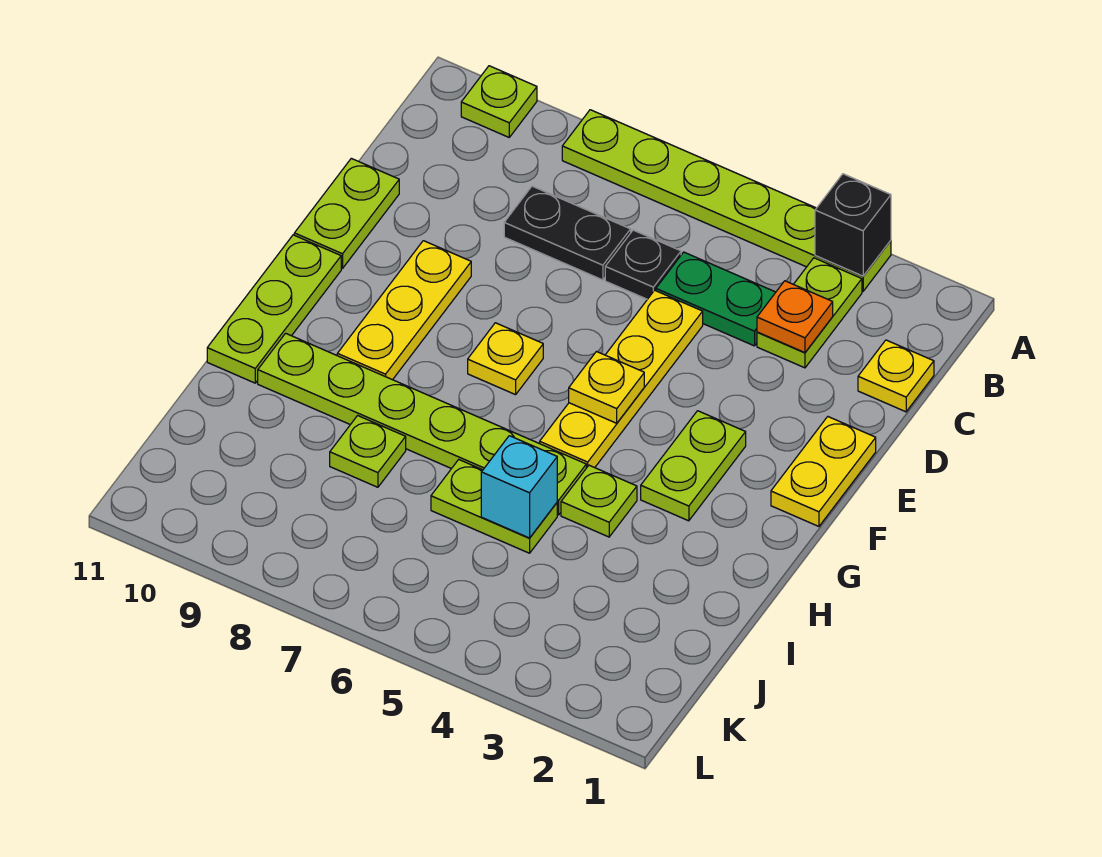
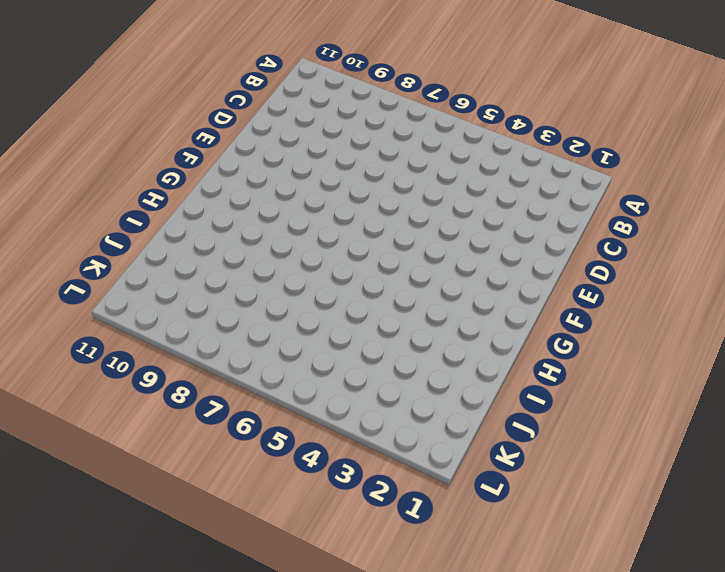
none -> lime 1x6 plate [562,110,891,291]
none -> lime 1x1 plate [461,66,537,137]
none -> lime 1x2 plate [757,258,862,368]

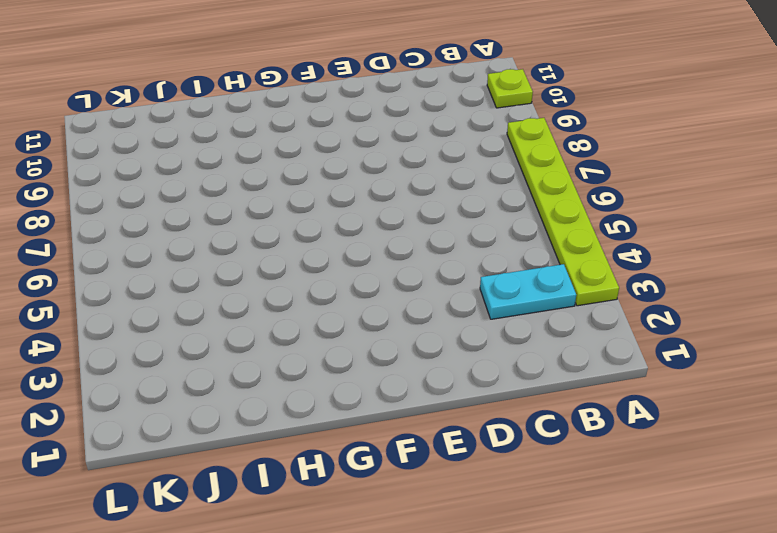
cyan 1x2 plate [480,264,576,319] -> lime 1x2 plate [757,258,862,368]
none -> yellow 1x1 plate [858,340,934,412]
none -> green 1x2 plate [656,252,776,346]
none -> black 1x1 plate [605,230,681,299]

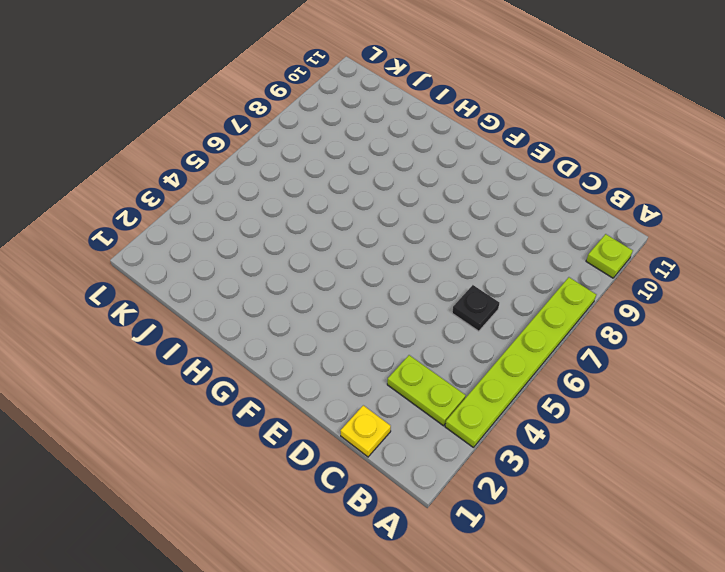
none -> green 1x2 plate [656,252,776,346]
none -> black 1x2 plate [504,186,631,280]
none -> yellow 1x4 plate [540,290,703,468]

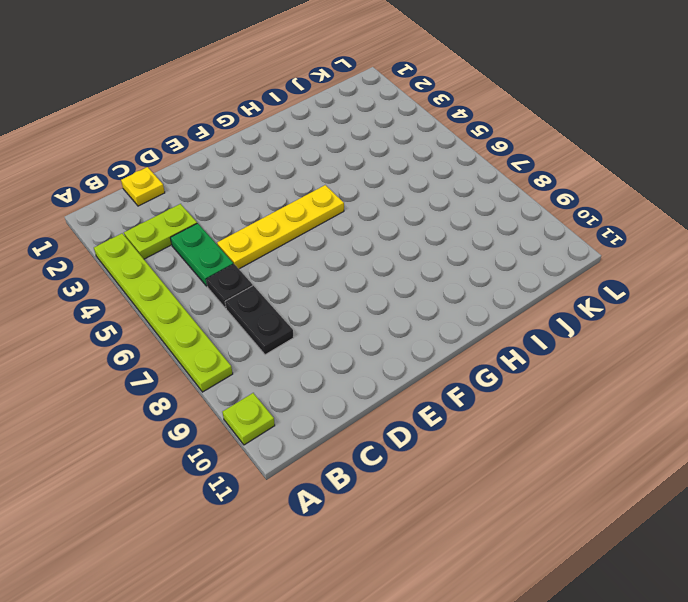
none -> lime 1x2 plate [294,158,399,268]
none -> yellow 1x2 plate [771,417,876,526]
none -> yellow 1x3 plate [337,241,471,380]

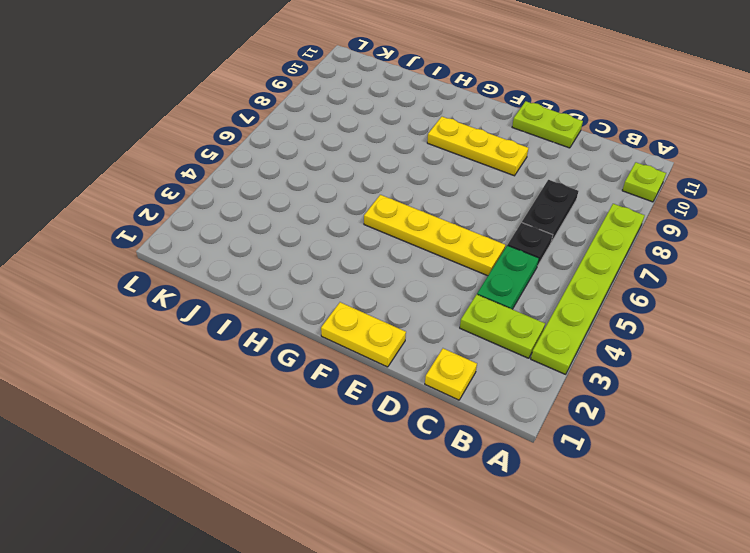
none -> lime 1x2 plate [641,411,746,521]
none -> yellow 1x1 plate [468,323,543,395]
none -> lime 1x3 plate [207,235,341,383]

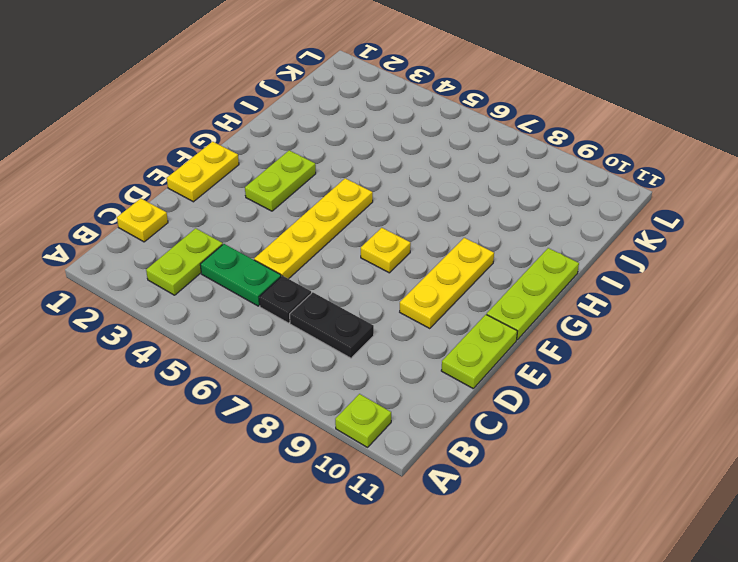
none -> lime 1x6 plate [562,110,891,291]
none -> lime 1x1 plate [561,465,637,537]
none -> lime 1x6 plate [258,333,586,515]

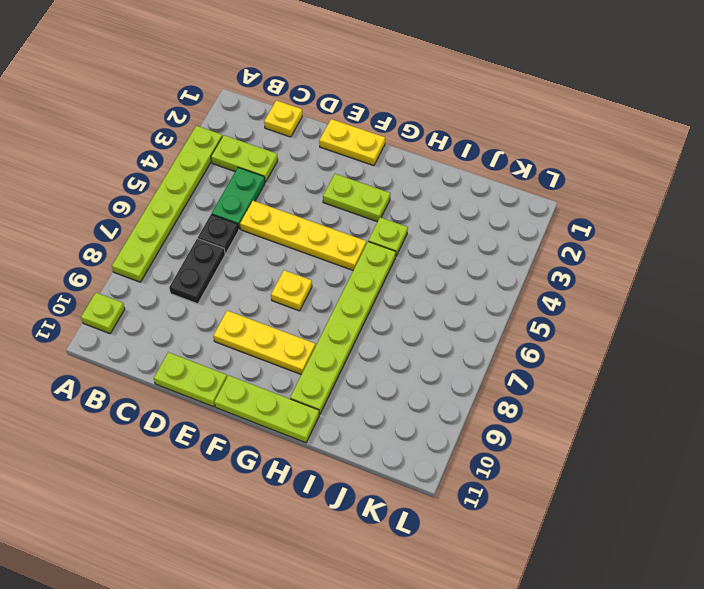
none -> lime 1x2 plate [431,460,557,553]
none -> lime 1x1 plate [330,416,406,487]
none -> black 1x1 brick [815,174,891,276]

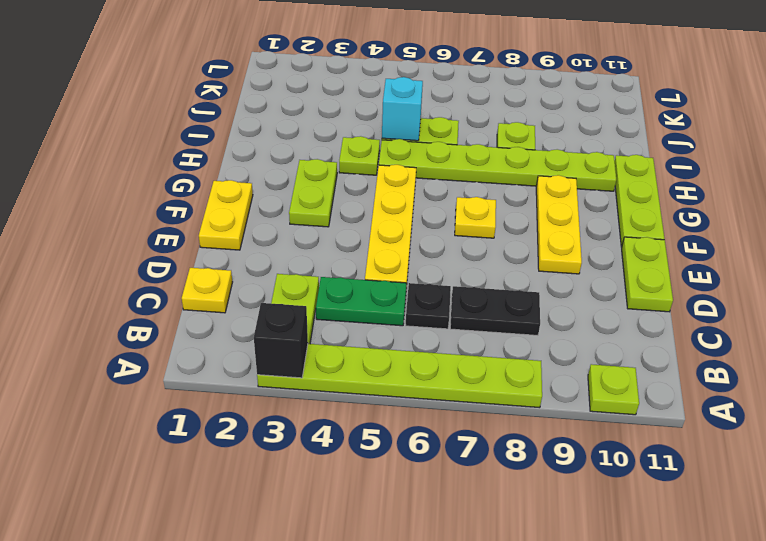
none -> orange 1x1 plate [757,281,833,353]
none -> yellow 1x1 plate [569,352,644,423]

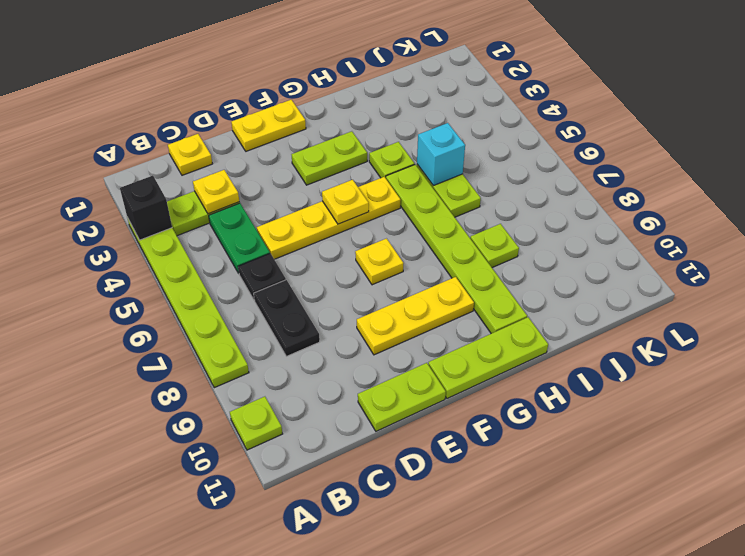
yellow 1x1 plate [193,170,239,214] -> orange 1x1 plate [757,281,833,353]

